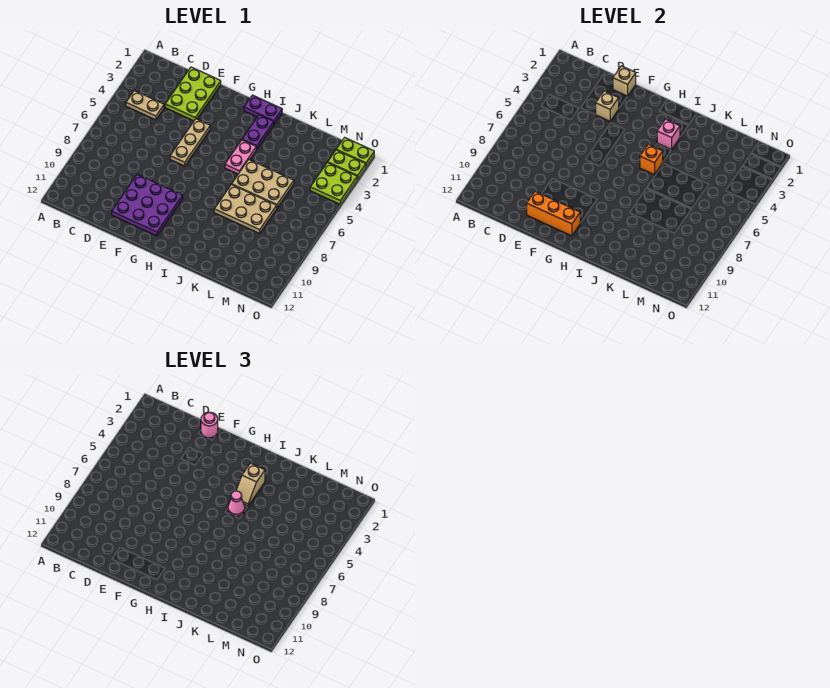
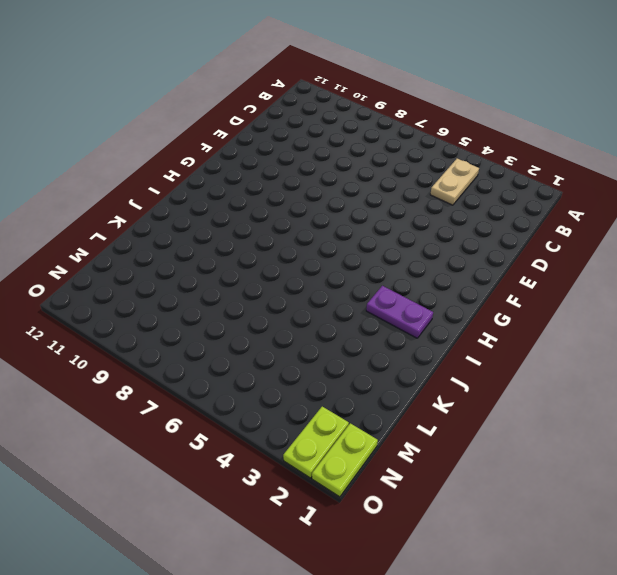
none -> lime 2x3 plate [165,67,221,121]
none -> purple 3x3 plate [112,174,183,236]
none -> tan 1x3 plate [170,119,210,166]

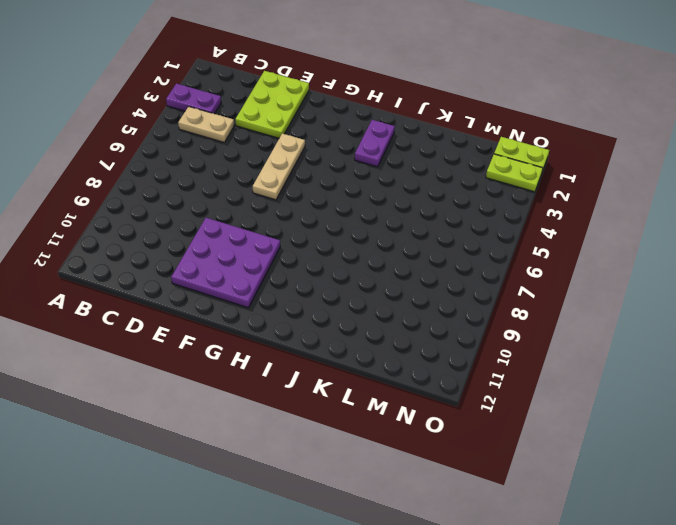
purple 1x2 plate [166,83,221,114] -> purple 1x2 plate moved to [244,95,282,124]
none -> pink 1x2 plate [225,140,257,174]
none -> tan 2x3 plate [232,159,294,208]
none -> tan 2x3 plate [214,185,277,233]

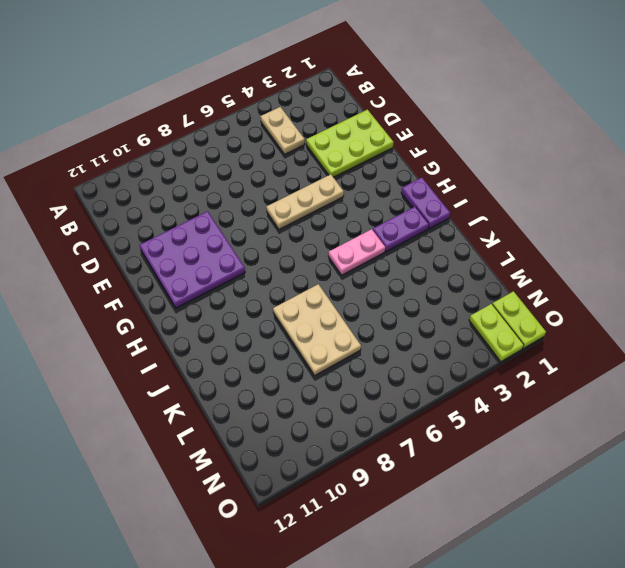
none -> tan 2x3 plate [232,159,294,208]
none -> lime 2x2 plate [310,162,357,204]
none -> tan 1x1 brick [613,66,636,96]

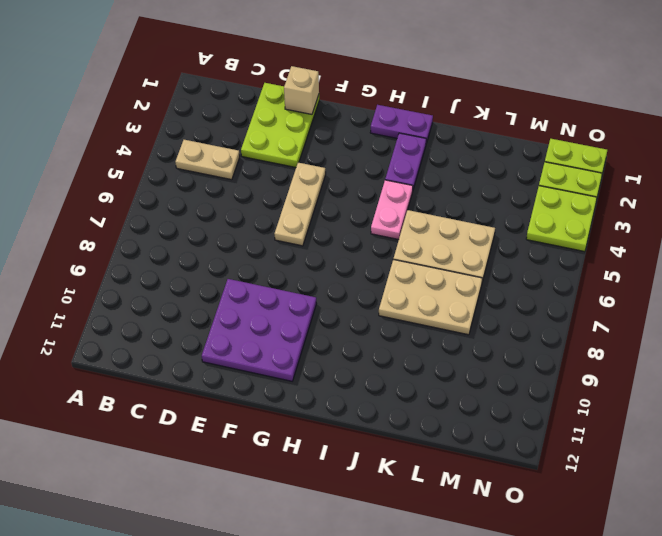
none -> tan 1x1 brick [595,91,619,121]
none -> orange 1x3 brick [527,192,580,236]
none -> pink 1x1 brick [657,119,680,149]

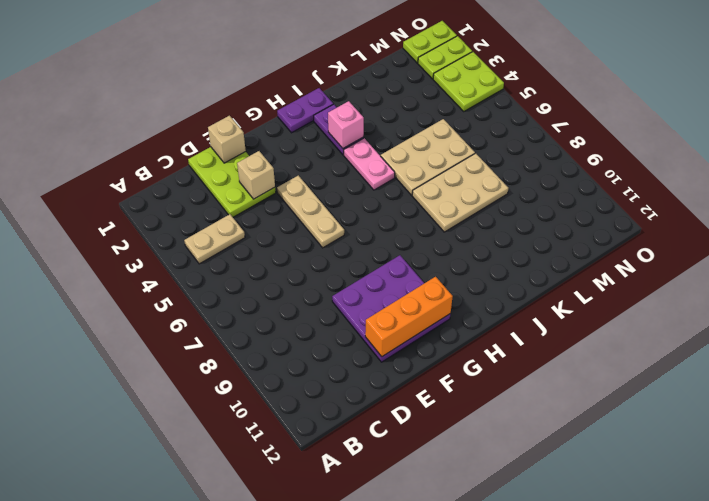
none -> orange 1x1 brick [640,144,663,175]
none -> pink 1x1 round brick [201,412,218,438]
none -> tan 1x2 slope [236,463,265,506]

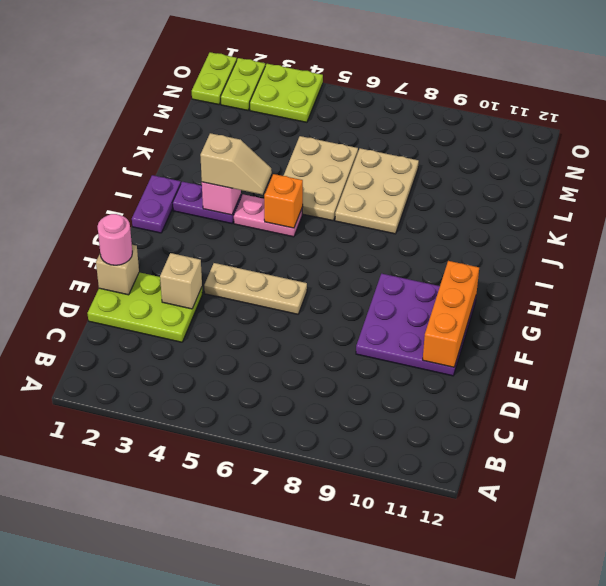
none -> tan 1x2 plate [126,91,164,120]
none -> pink 1x1 cone [228,491,245,517]

